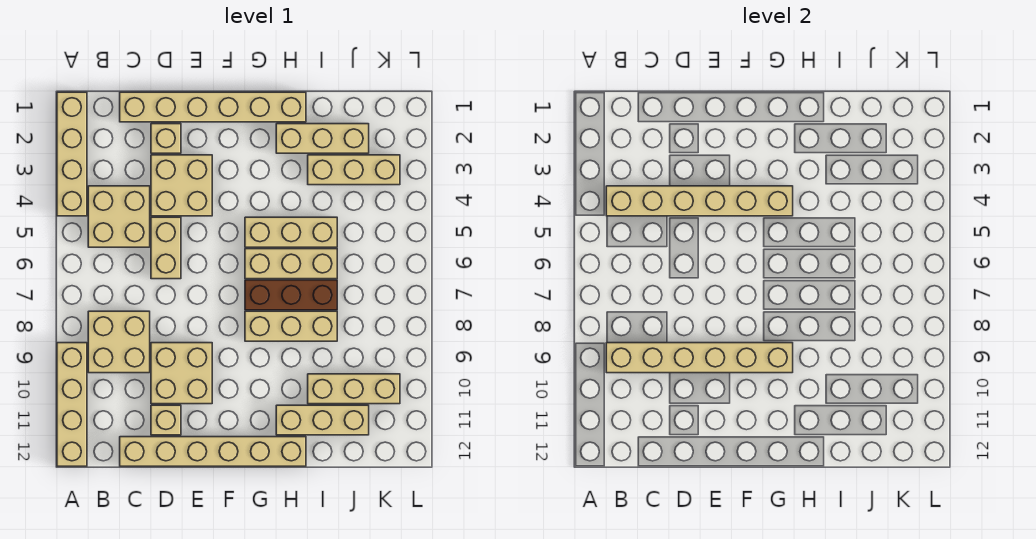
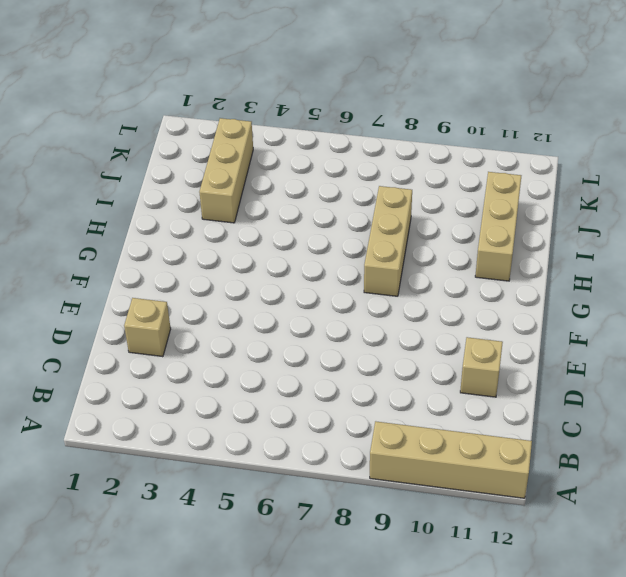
none -> tan 1x4 brick [57,92,87,216]
none -> tan 2x2 brick [88,186,150,247]
none -> tan 2x2 brick [88,311,150,373]

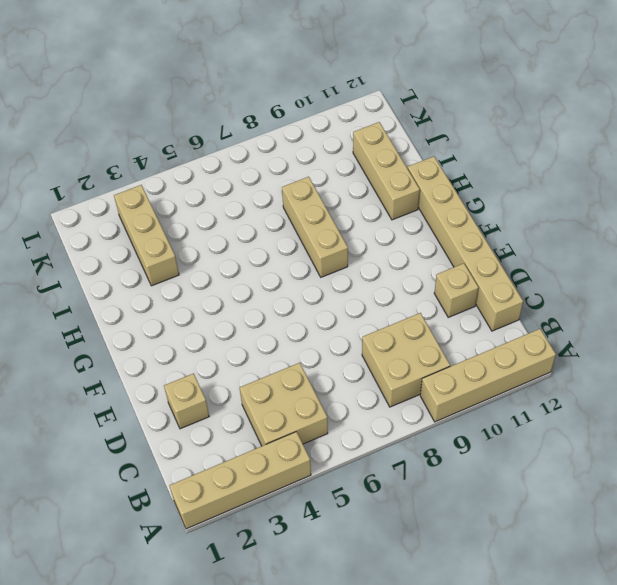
none -> tan 1x6 brick [120,92,306,122]
none -> tan 2x2 brick [151,155,212,216]
none -> tan 1x2 brick [151,217,181,279]

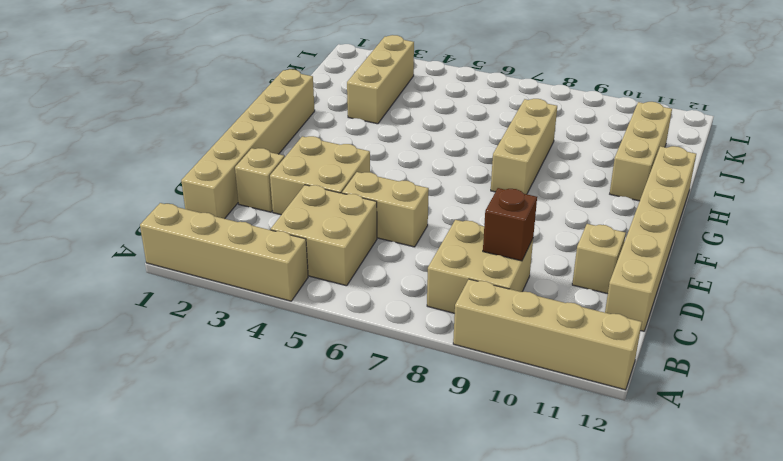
brown 1x1 brick [483,188,537,261] -> tan 1x6 brick [606,343,793,373]
none -> tan 2x2 brick [151,343,212,404]
none -> tan 1x3 brick [245,217,337,247]
none -> tan 1x3 brick [245,249,337,279]

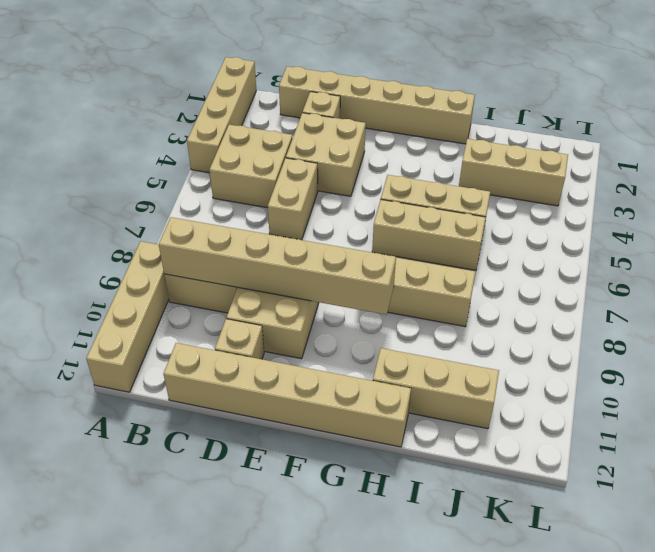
none -> brown 1x3 brick [245,280,337,310]
none -> tan 1x3 brick [276,124,369,153]
none -> tan 1x3 brick [308,374,400,404]

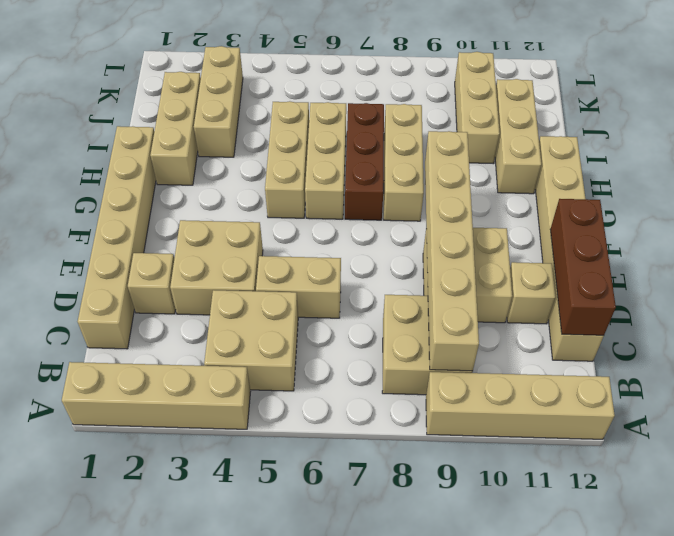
brown 1x3 brick [550,199,616,335] -> none
none -> tan 1x6 brick [606,186,793,216]

